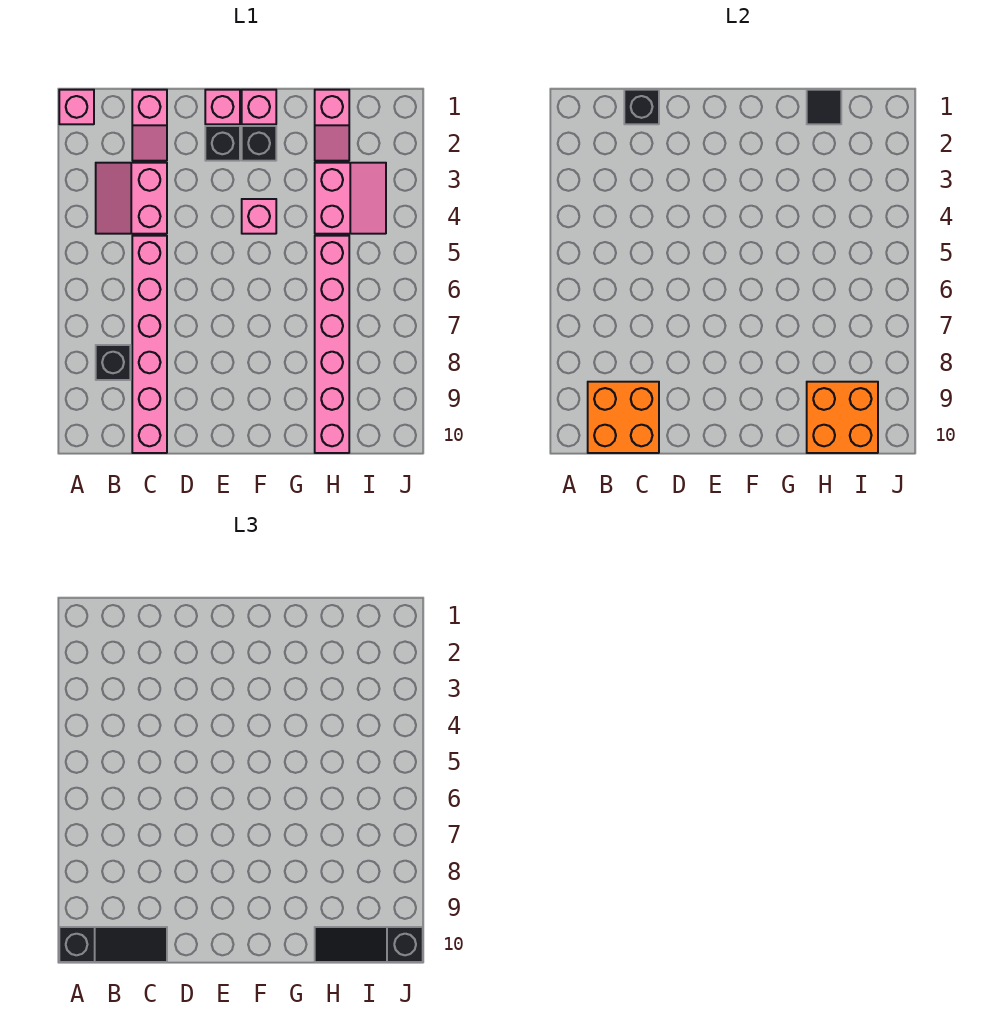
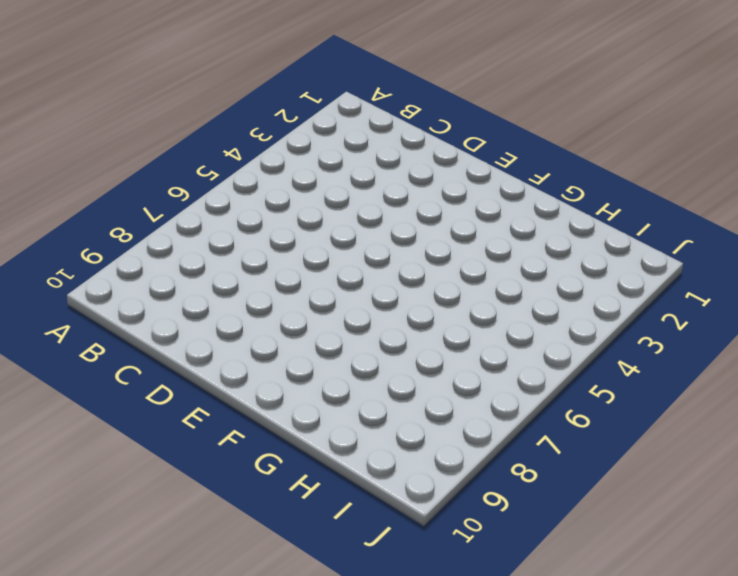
none -> pink 1x1 brick [59,90,94,124]
none -> pink 2x2 slope [96,163,167,234]
none -> black 1x1 brick [96,345,130,380]

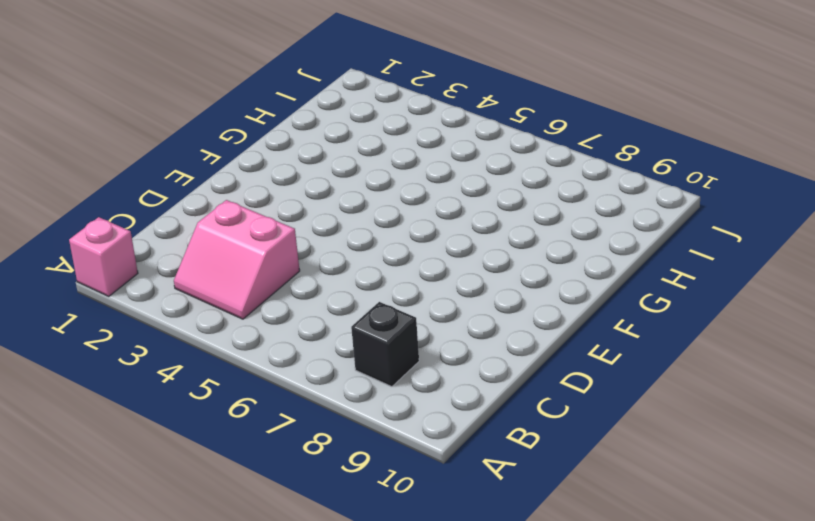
none -> pink 1x2 slope [132,90,167,161]
none -> pink 1x6 brick [132,236,167,453]
none -> pink 1x1 brick [205,90,240,124]

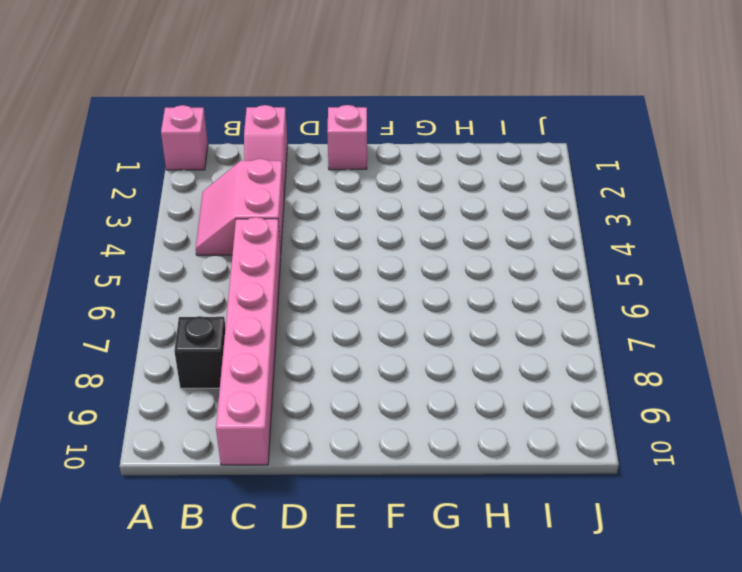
none -> black 1x1 brick [205,126,240,161]
none -> pink 1x1 brick [242,90,276,124]
none -> black 1x1 brick [242,126,276,161]

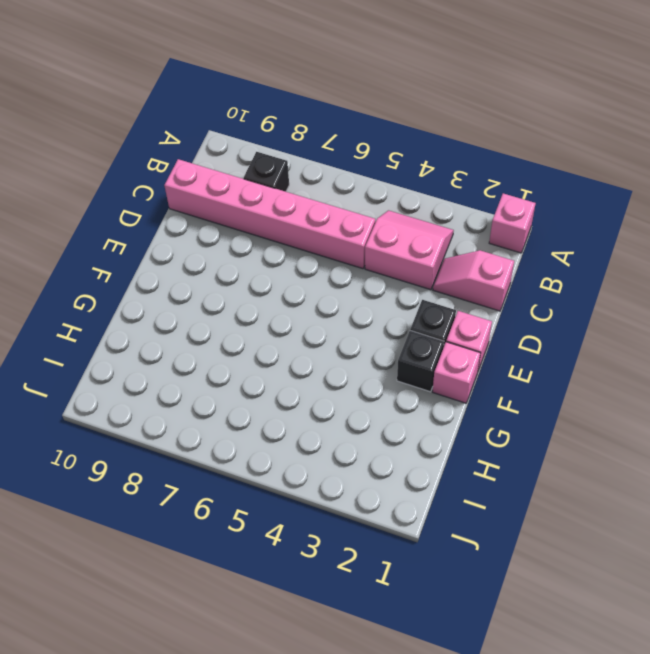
none -> pink 1x1 brick [242,199,276,234]
none -> pink 1x2 slope [315,90,349,161]
none -> pink 2x2 slope [315,163,386,234]

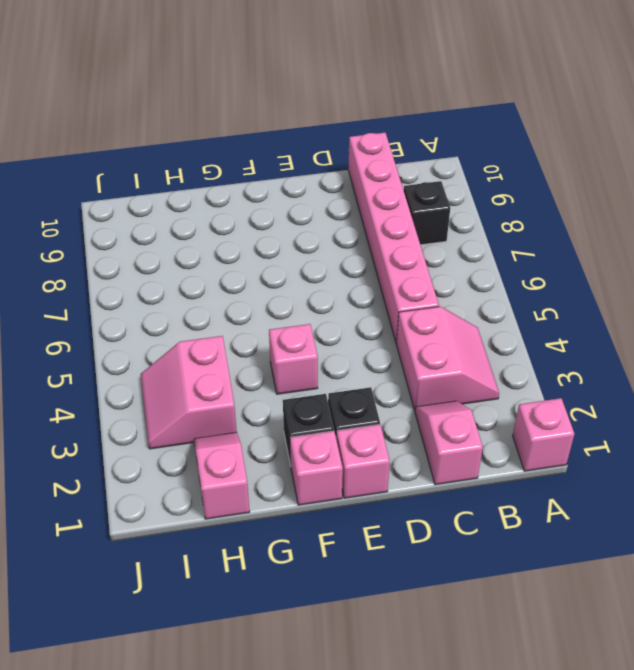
none -> pink 1x6 brick [315,236,349,453]
none -> orange 2x2 brick [588,382,659,453]
none -> black 1x1 brick [624,90,659,124]

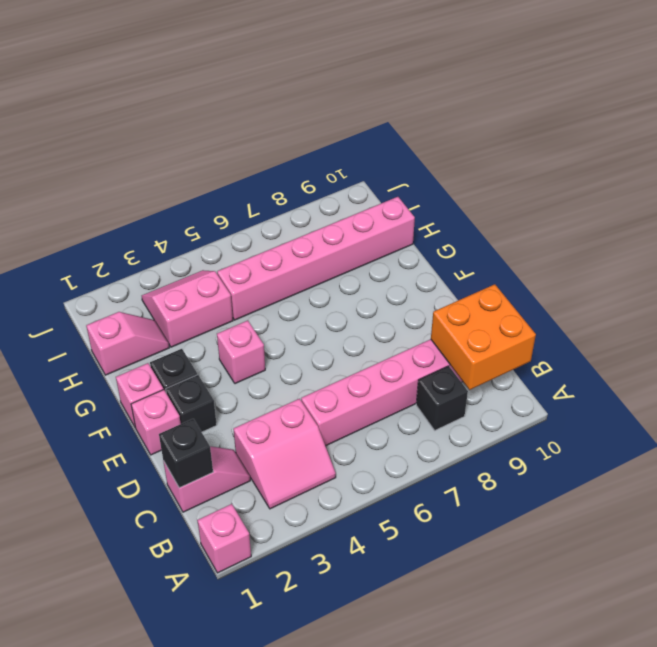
none -> black 1x1 tile [807,90,841,124]
none -> orange 2x2 brick [807,382,878,453]
none -> black 1x3 slope [59,927,167,962]

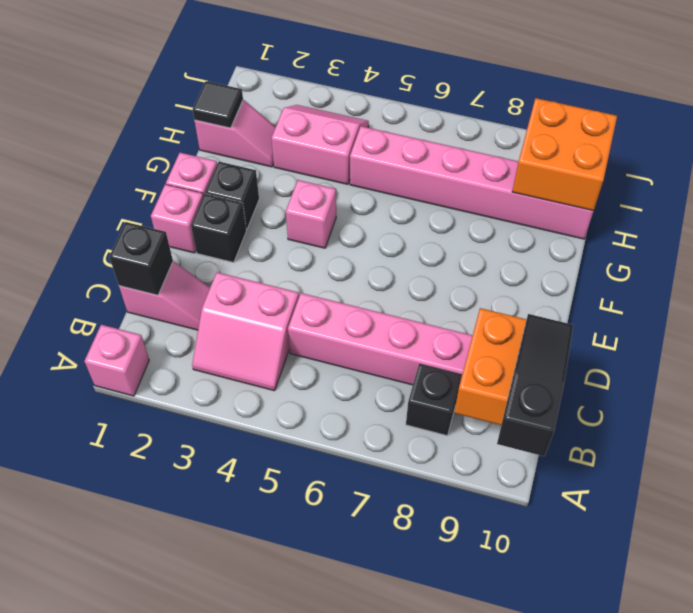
none -> black 1x3 slope [315,927,423,962]

